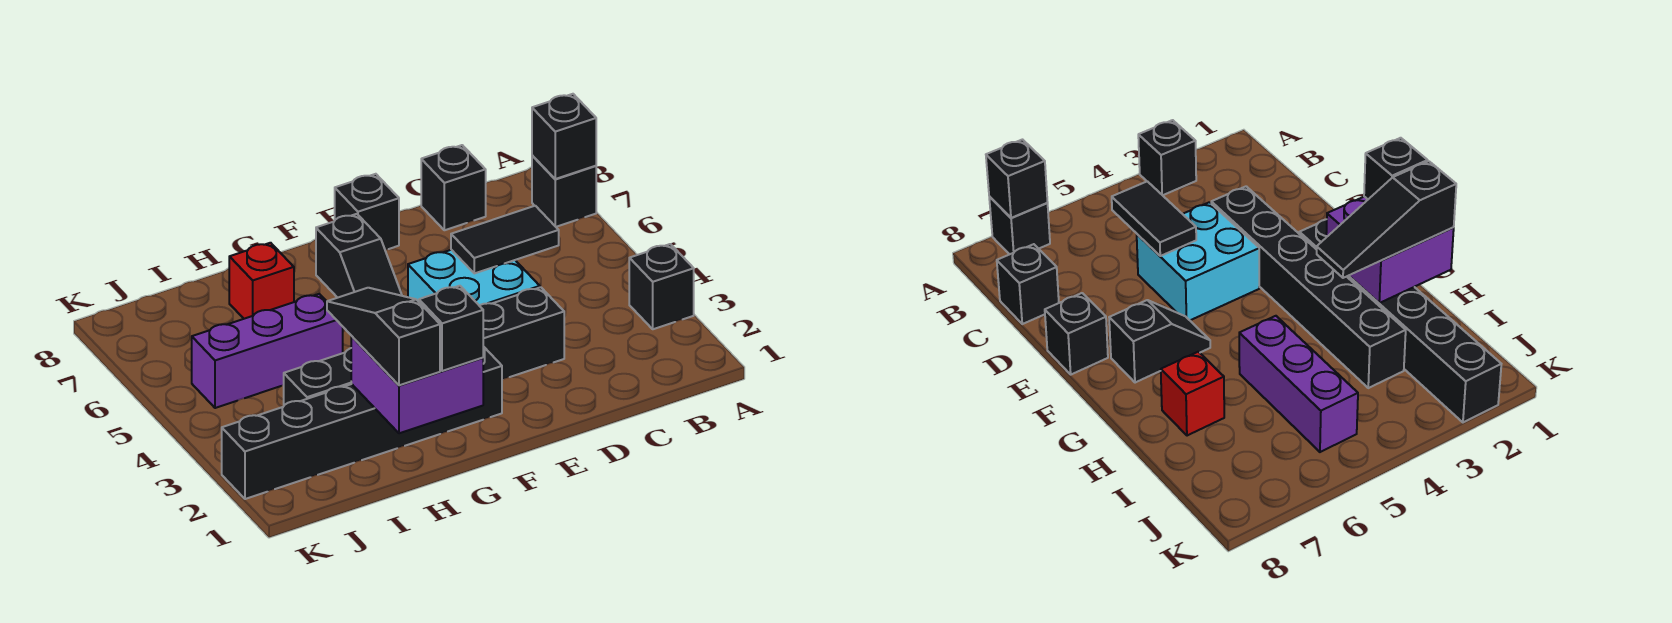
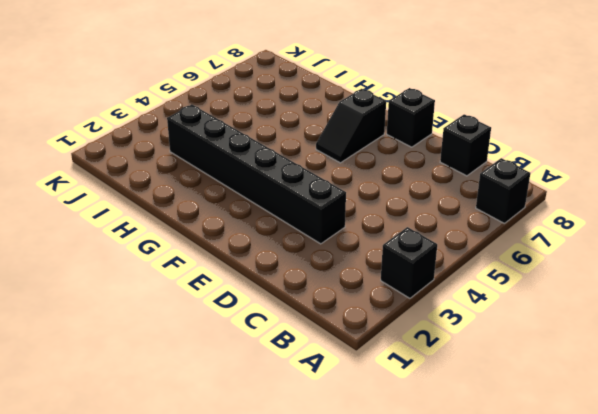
none -> cyan 2x2 brick [408,250,540,305]
none -> black 1x6 brick [222,346,502,499]
none -> purple 1x3 brick [192,294,343,408]

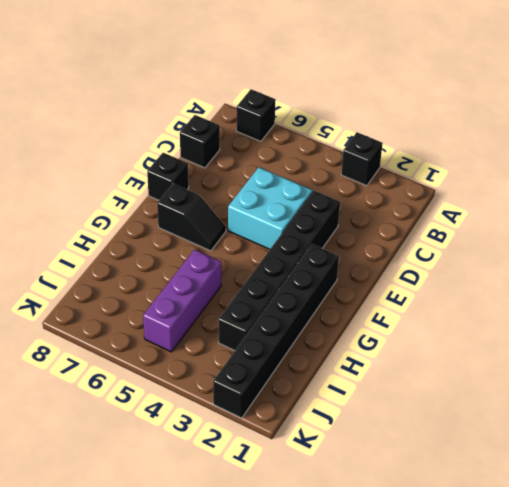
none -> red 1x1 brick [229,243,294,319]
none -> black 1x1 brick [532,94,596,179]
none -> black 1x2 tile [451,206,559,273]

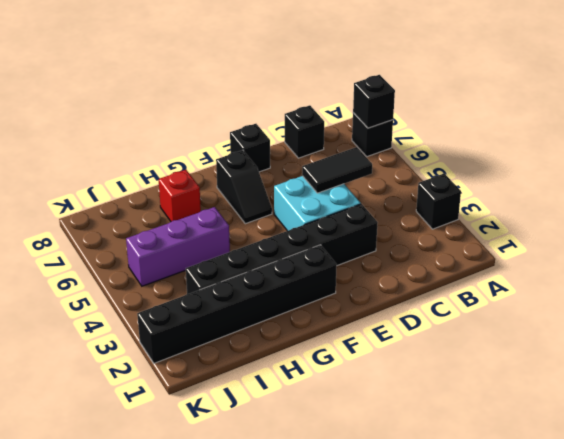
none -> purple 2x2 brick [351,336,483,433]
none -> black 1x1 brick [419,286,483,371]
none -> black 1x3 slope [327,288,440,385]

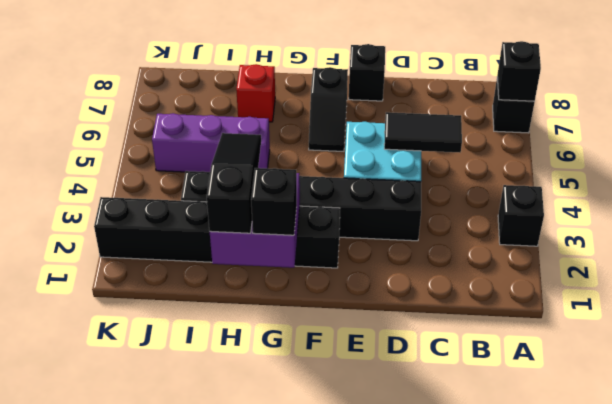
none -> black 1x1 brick [421,145,486,230]

